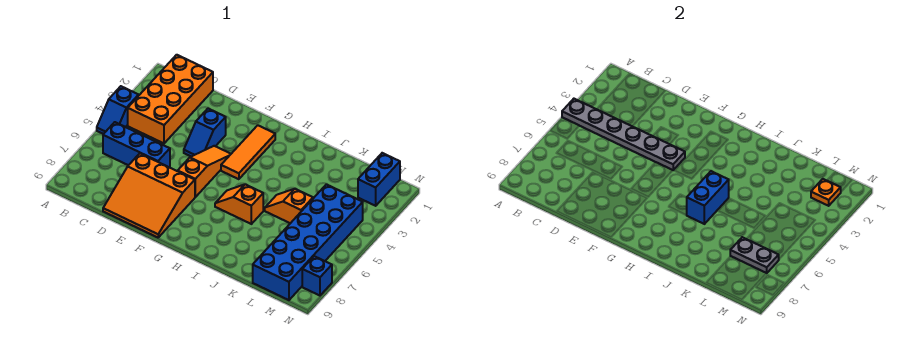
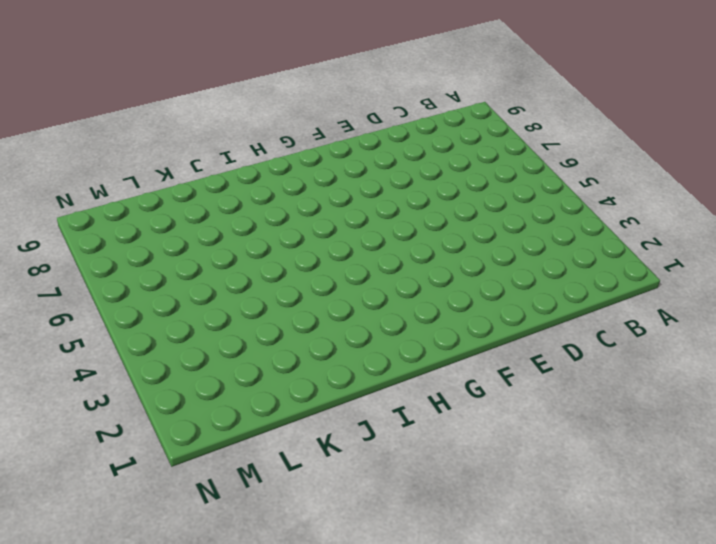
none -> blue 1x2 slope [97,86,139,134]
none -> orange 2x4 brick [128,55,213,143]
none -> blue 1x3 brick [103,122,170,167]

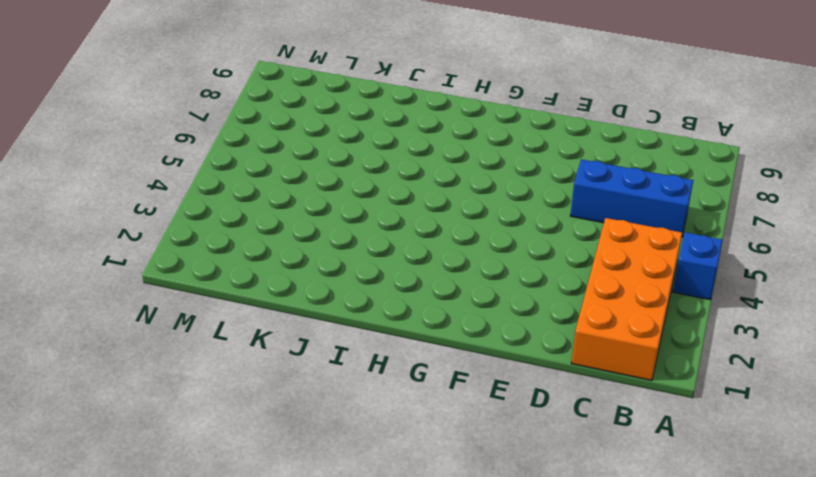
none -> orange 3x3 slope [103,154,195,237]
none -> blue 1x2 slope [184,109,226,156]
none -> orange 1x3 slope [178,146,231,197]

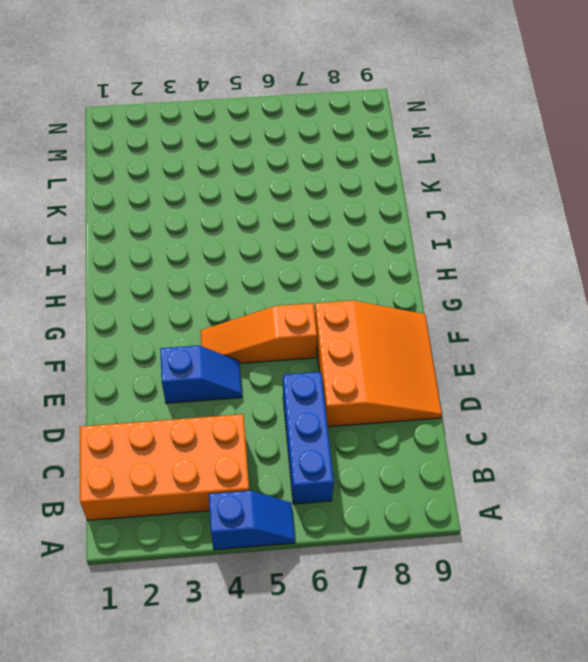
none -> orange 1x3 tile [221,125,275,179]
none -> orange 1x2 slope [215,184,263,224]
none -> orange 1x2 slope [265,189,313,223]

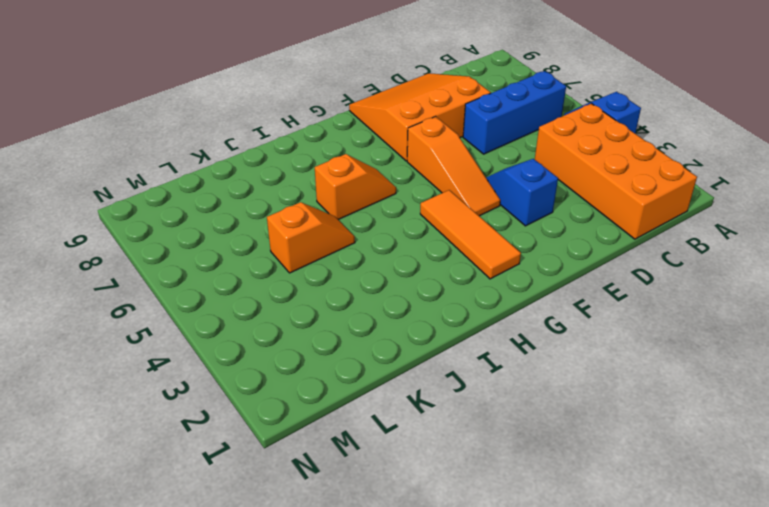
none -> blue 2x6 brick [253,184,363,300]
none -> blue 1x2 brick [358,153,400,206]
none -> blue 1x1 brick [302,256,332,296]

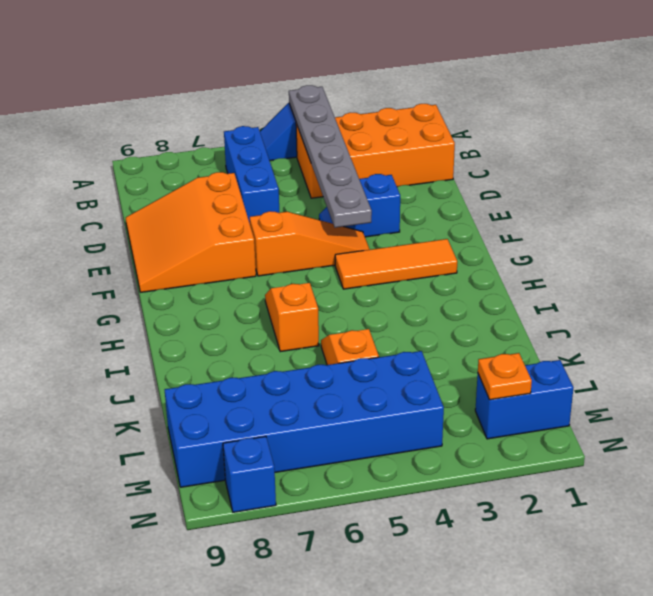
none -> blue 1x2 brick [687,171,729,224]
none -> grey 1x2 plate [730,237,779,273]

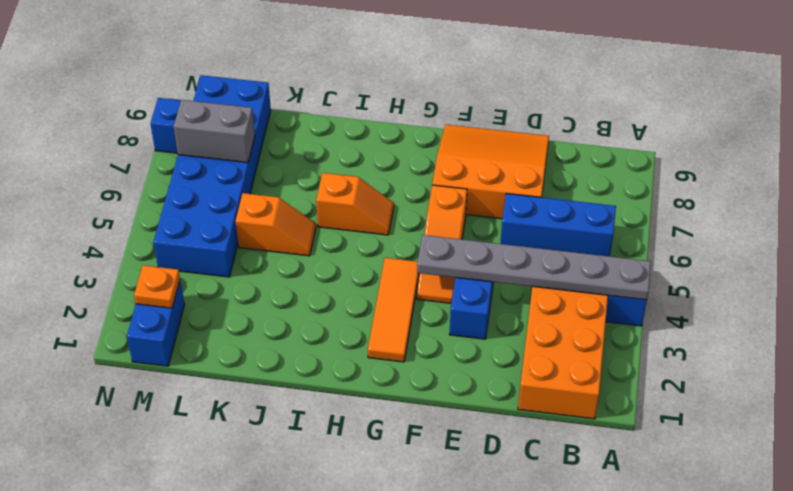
grey 1x2 brick [174,100,255,163] -> grey 1x2 plate [730,237,779,273]
none -> blue 1x2 brick [687,171,729,224]

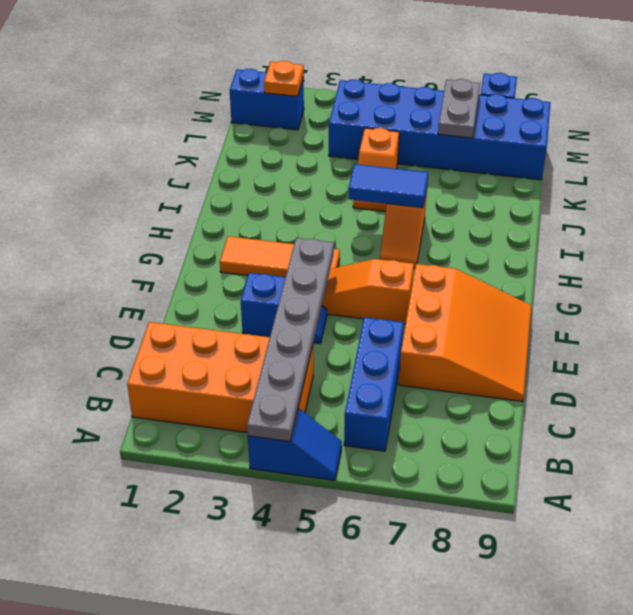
blue 1x2 tile [348,164,428,208] -> blue 1x2 brick [687,171,729,224]

